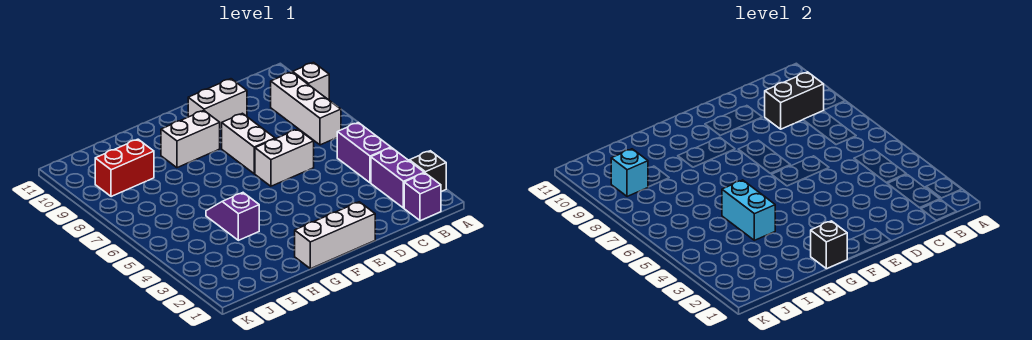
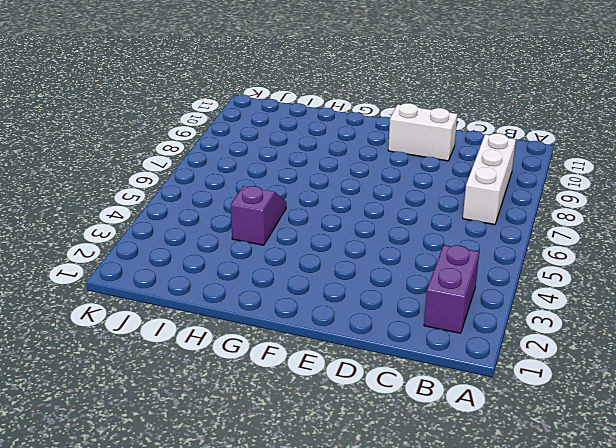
none -> black 1x1 brick [409,151,446,192]
none -> white 1x1 brick [293,62,329,100]
none -> purple 1x1 brick [404,173,441,221]

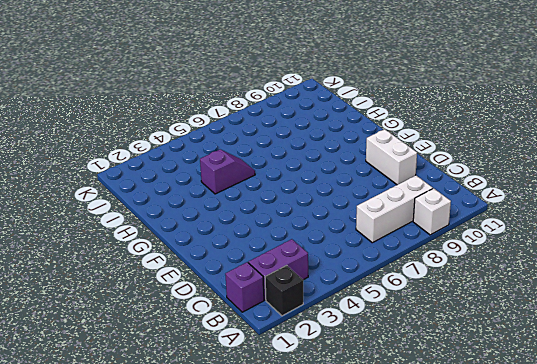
none -> purple 1x2 brick [337,123,391,183]
none -> white 1x2 brick [255,129,314,186]
none -> white 1x3 brick [295,202,375,269]

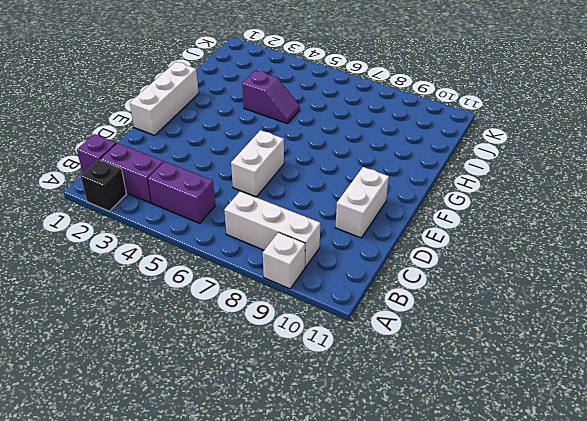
none -> white 1x2 brick [222,113,275,174]
none -> white 1x2 brick [161,110,220,168]
none -> red 1x2 brick [95,139,154,197]

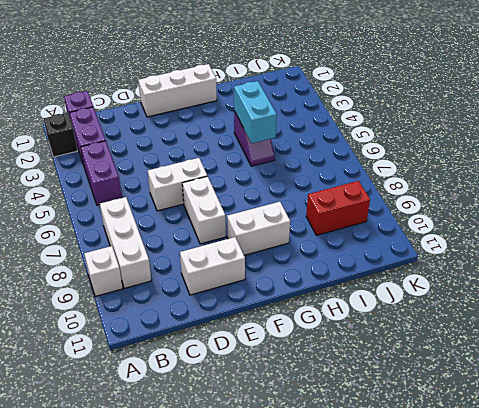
none -> black 1x2 brick [765,72,824,129]
none -> black 1x1 brick [811,221,847,269]
none -> cyan 1x1 brick [611,149,648,197]

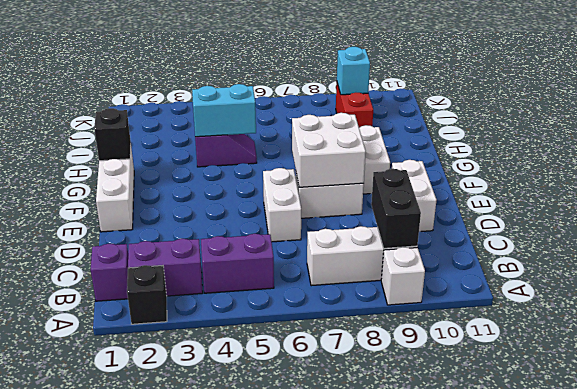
white 2x2 brick [292,113,366,187] -> none

